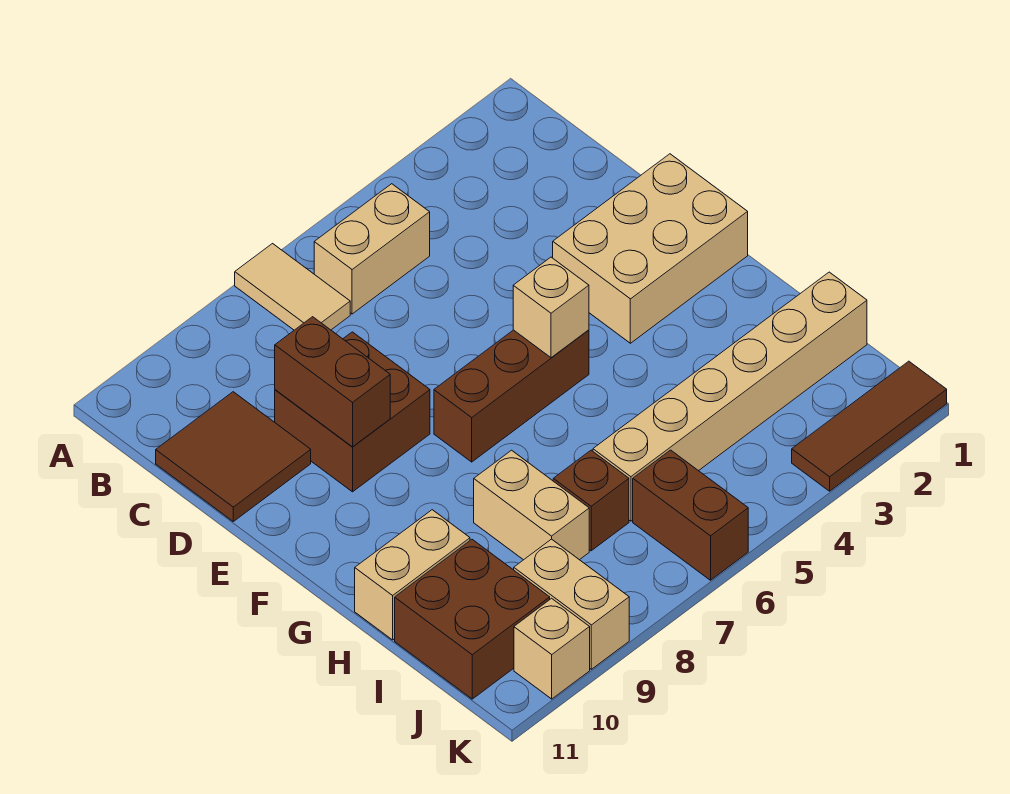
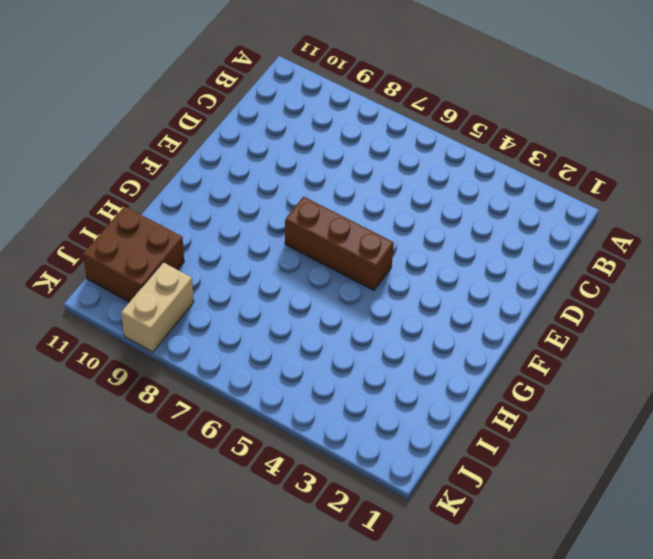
none -> tan 1x2 tile [235,244,350,330]
none -> tan 1x2 brick [314,184,430,314]
none -> brown 2x2 tile [156,392,311,521]

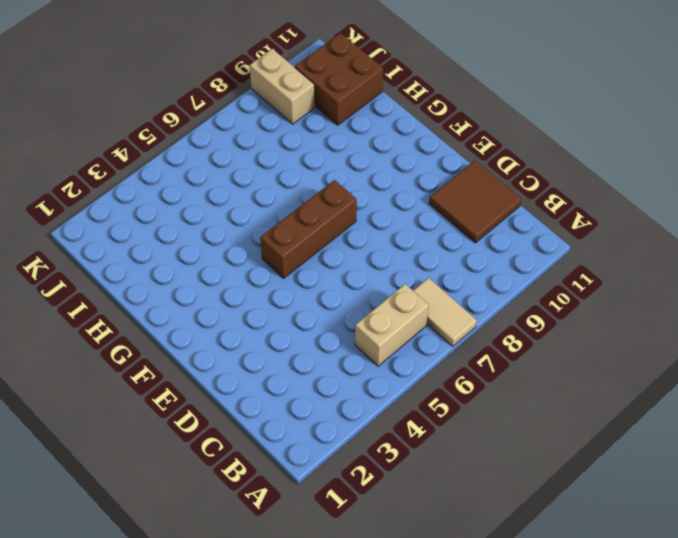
none -> brown 2x2 brick [275,332,430,492]
none -> tan 2x3 brick [553,154,748,343]
none -> tan 1x2 brick [474,450,589,560]

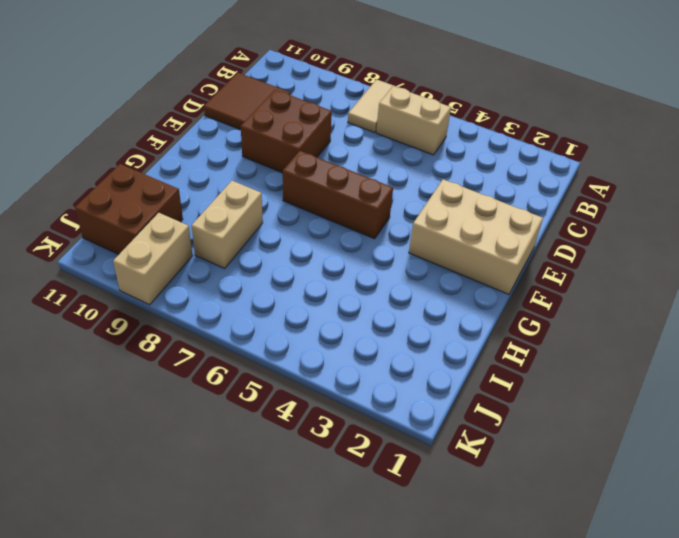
none -> tan 1x2 brick [355,510,470,640]
none -> tan 1x6 brick [593,272,867,521]
none -> brown 1x1 brick [553,450,629,551]

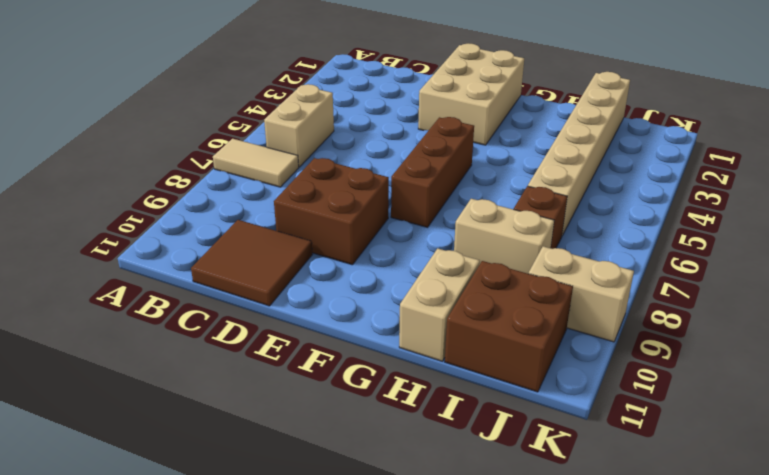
none -> brown 1x2 brick [633,450,748,580]
none -> brown 1x3 tile [792,361,947,491]
none -> tan 1x1 brick [514,598,590,699]

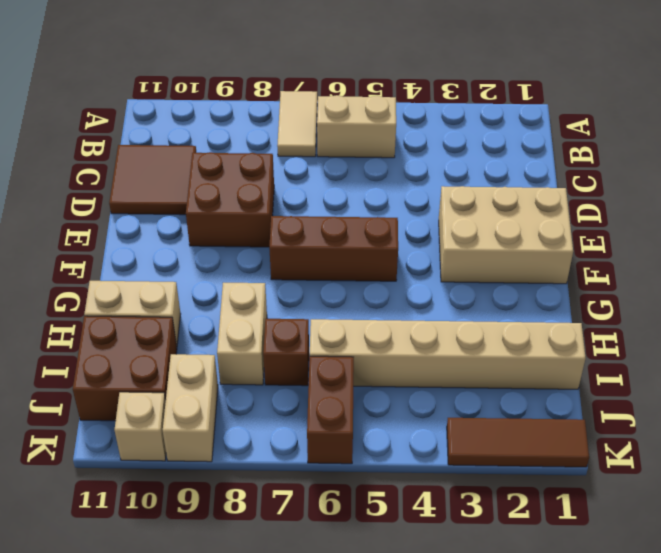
none -> brown 1x2 brick [275,317,390,447]
none -> tan 1x1 brick [513,257,589,358]

